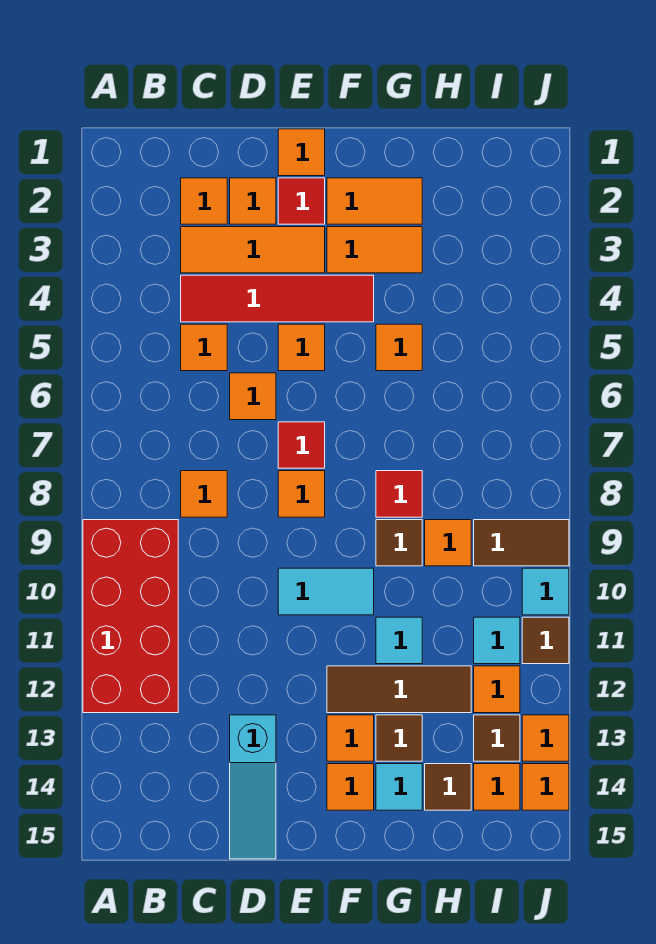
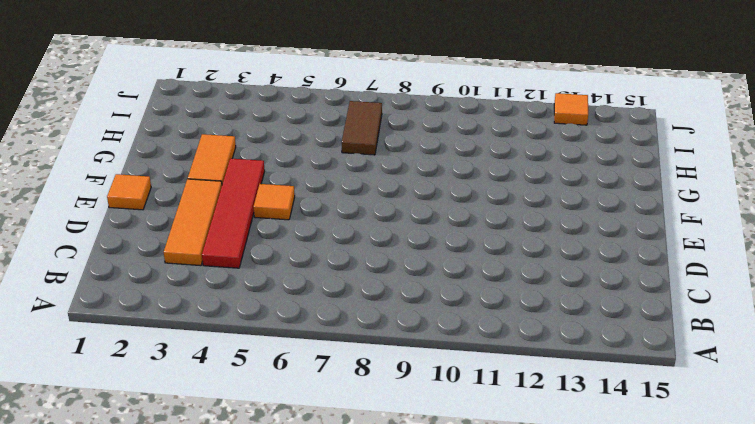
brown 1x2 tile [342,101,382,155] -> brown 1x2 tile moved to [474,520,569,566]
none -> red 2x4 brick [83,520,178,713]
none -> orange 1x1 tile [181,178,227,224]
none -> orange 1x1 tile [181,324,227,371]
none -> orange 1x1 tile [181,471,227,517]

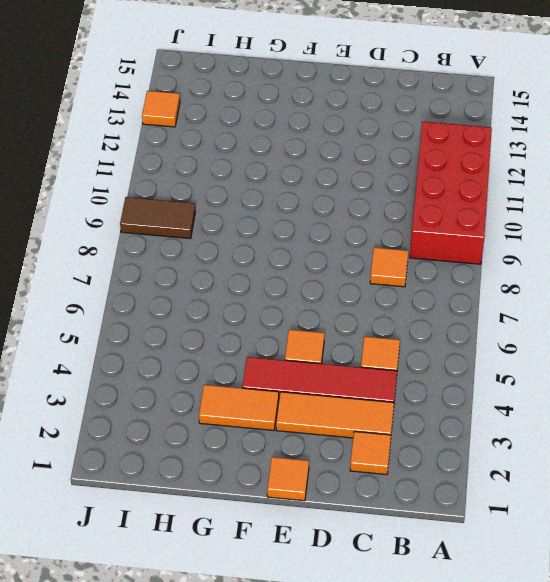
none -> orange 1x1 tile [230,178,276,224]
none -> orange 1x1 tile [230,373,276,420]
none -> cyan 1x3 slope [230,715,276,859]
none -> red 1x1 tile [278,178,325,224]

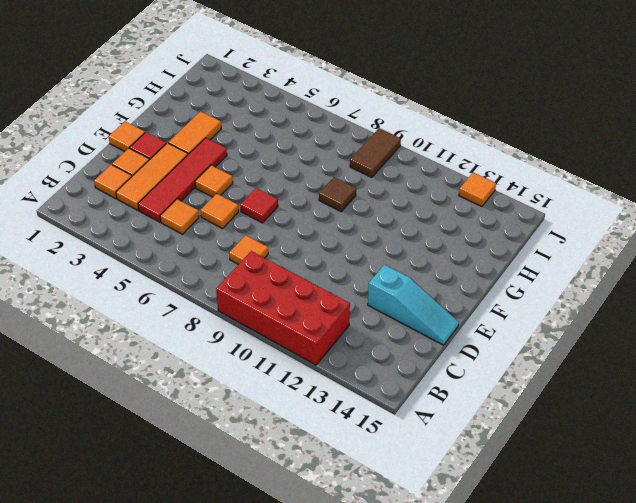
none -> orange 1x1 tile [278,471,325,517]
none -> cyan 1x2 tile [278,568,374,615]
none -> orange 1x2 tile [327,178,422,224]
none -> brown 1x3 tile [327,666,471,713]

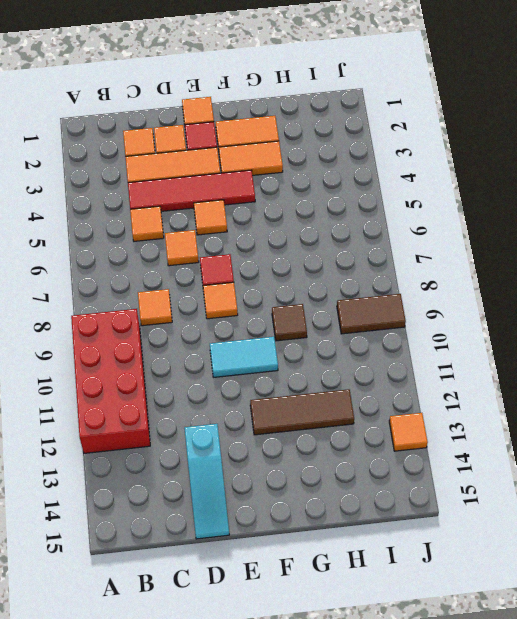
none -> orange 1x1 tile [327,715,374,761]
none -> orange 1x1 tile [327,764,374,810]
none -> orange 1x1 tile [376,324,422,371]
none -> red 1x1 tile [376,471,422,517]

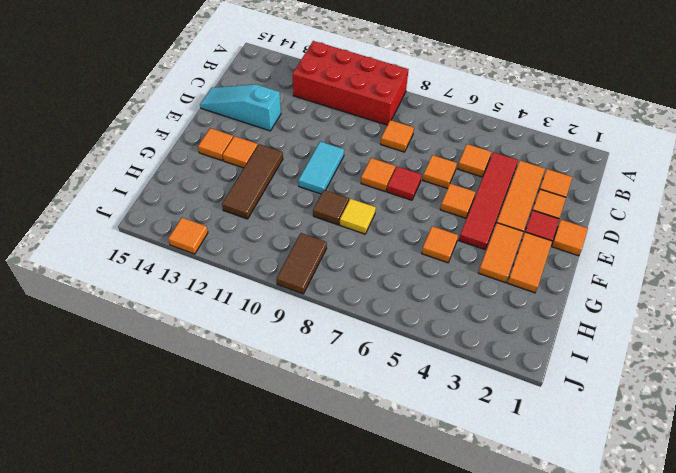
yellow 1x1 tile [340,199,376,234] -> red 1x1 tile [376,471,422,517]
none -> cyan 1x1 tile [376,617,422,664]
none -> brown 1x1 tile [376,715,422,761]
none -> cyan 1x1 tile [376,764,422,810]
none -> orange 1x1 tile [425,520,471,566]

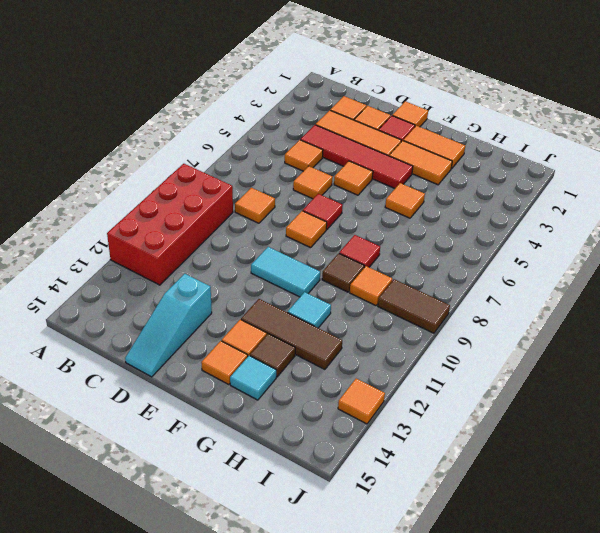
none -> brown 1x1 tile [425,764,471,810]
none -> cyan 1x1 tile [474,617,520,664]
none -> orange 1x1 tile [474,666,520,713]
none -> brown 1x1 tile [474,715,520,761]

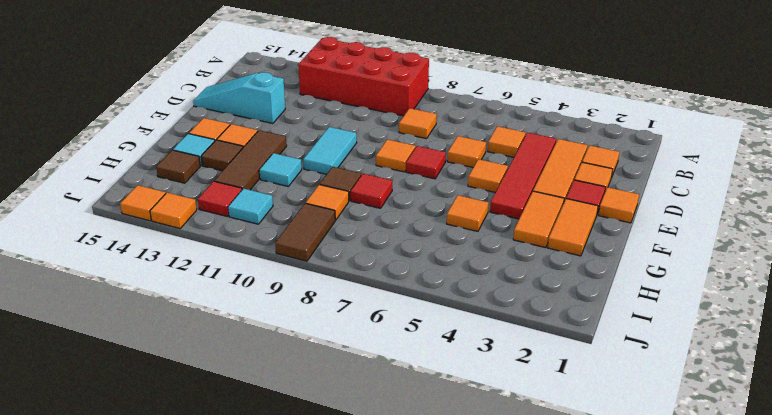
red 1x1 tile [198,181,242,217] -> orange 1x1 tile [474,666,520,713]
none -> brown 1x1 tile [474,715,520,761]
none -> orange 1x1 tile [474,764,520,810]
none -> cyan 1x1 tile [522,568,569,615]
none -> brown 1x1 tile [522,617,569,664]

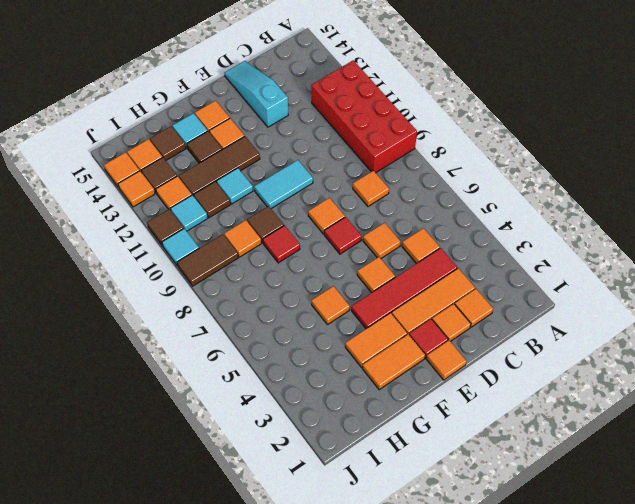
brown 1x1 tile [194,182,230,218] -> none

